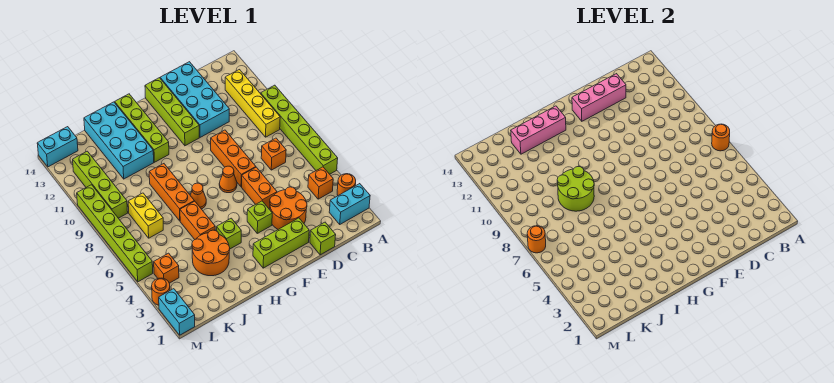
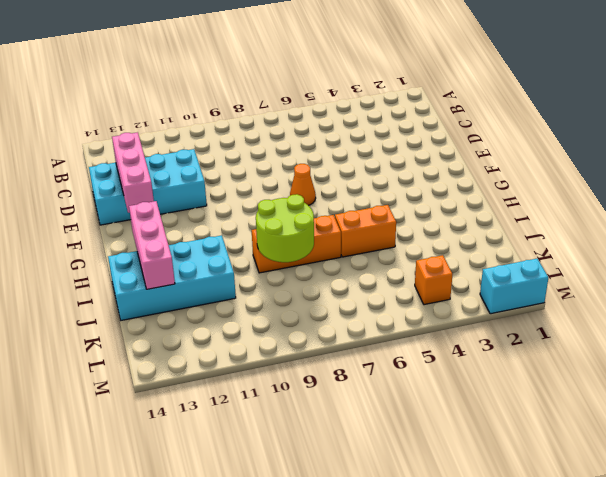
none -> cyan 1x2 brick [329,184,370,224]
none -> orange 1x1 round brick [337,174,356,196]
none -> lime 1x6 brick [261,85,338,174]
none -> orange 1x1 brick [308,167,333,199]

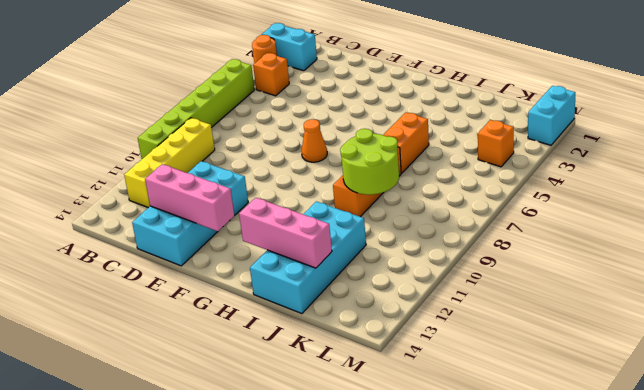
none -> orange 1x1 brick [261,138,286,170]
none -> lime 1x1 brick [310,222,336,255]
none -> orange 2x2 round brick [270,187,307,229]
none -> lime 1x3 brick [253,218,309,268]

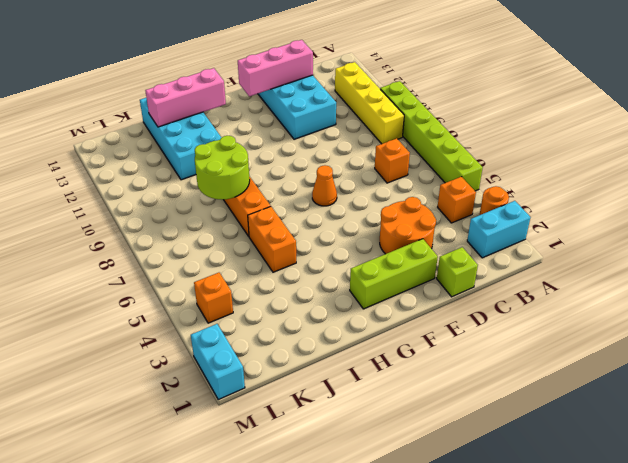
none -> orange 1x2 brick [242,167,277,208]
none -> orange 1x3 brick [211,130,256,187]
none -> lime 1x1 brick [247,201,272,233]
none -> lime 1x4 brick [145,78,199,146]

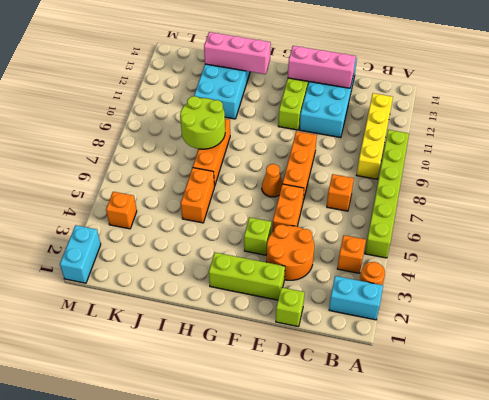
none -> lime 1x1 brick [217,218,241,249]
none -> orange 1x1 cone [190,183,206,209]
none -> lime 1x4 brick [115,94,169,162]
none -> orange 2x2 round brick [192,230,230,276]

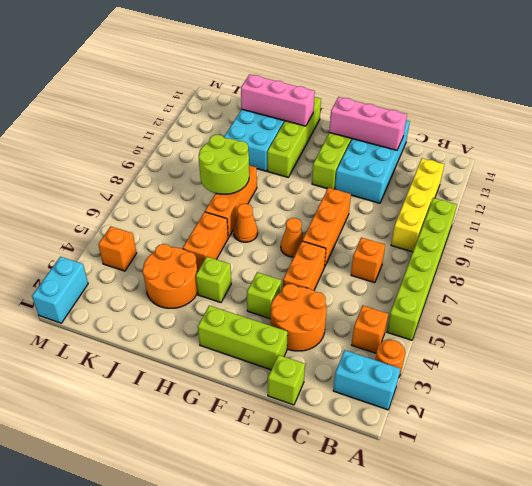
none -> yellow 1x2 brick [128,193,163,238]
none -> lime 1x4 brick [73,151,128,218]
none -> cyan 1x2 brick [37,127,78,167]
none -> orange 1x1 round brick [152,278,170,305]

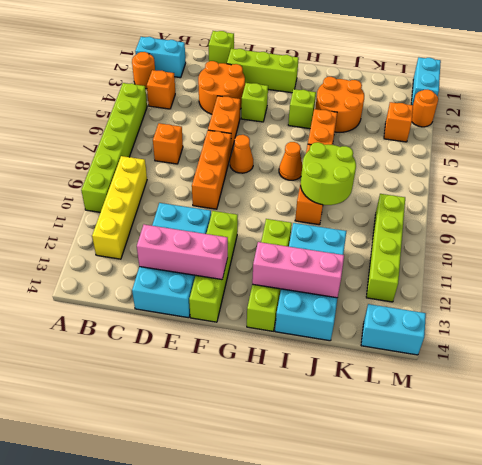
none -> yellow 1x2 brick [128,193,163,238]
none -> lime 1x6 brick [77,185,153,282]
none -> orange 1x1 round brick [712,124,730,151]
none -> orange 1x1 round brick [527,226,546,253]

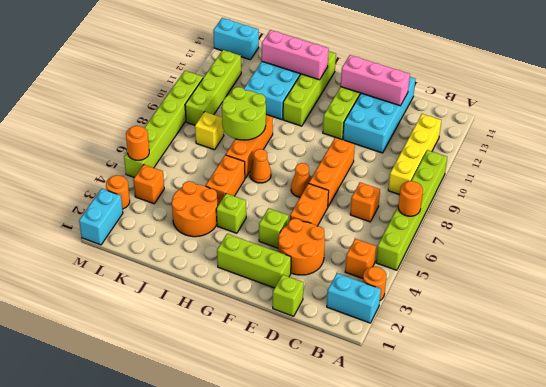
yellow 1x1 brick [195,112,224,150] -> yellow 1x2 brick [128,193,163,238]
orange 1x1 round brick [126,126,149,160] -> orange 1x1 round brick moved to [527,226,546,253]

